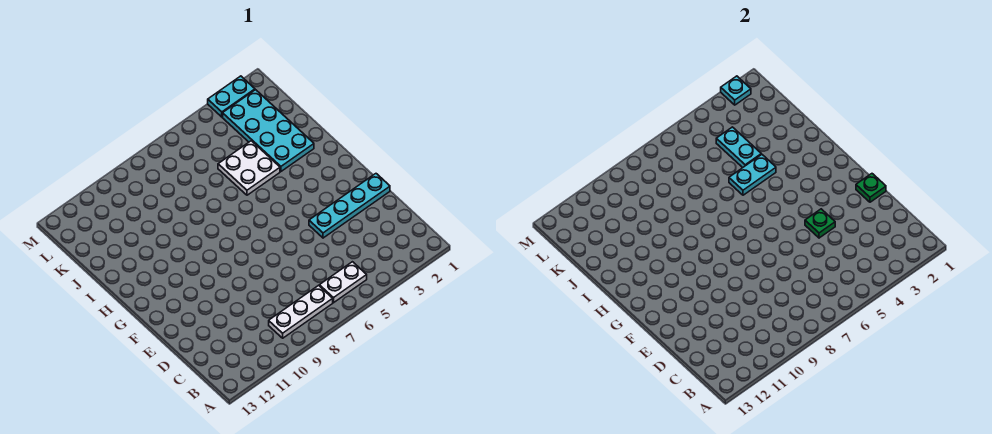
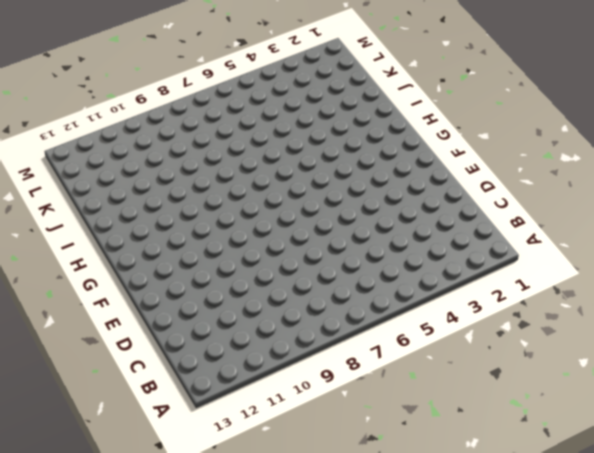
none -> white 1x2 plate [319,262,367,303]
none -> white 1x3 plate [269,286,333,338]

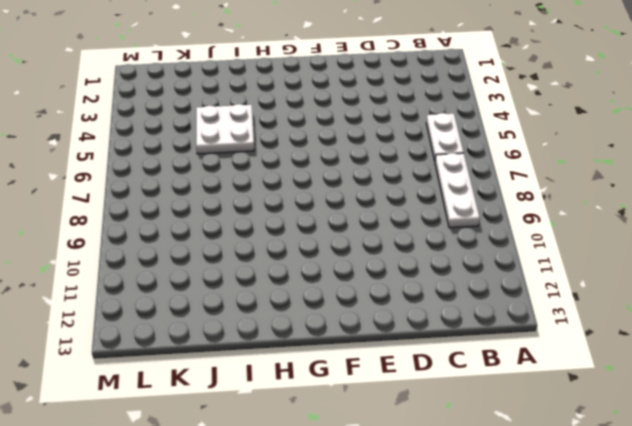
none -> cyan 1x4 plate [309,174,390,238]
none -> cyan 2x4 plate [223,90,314,171]

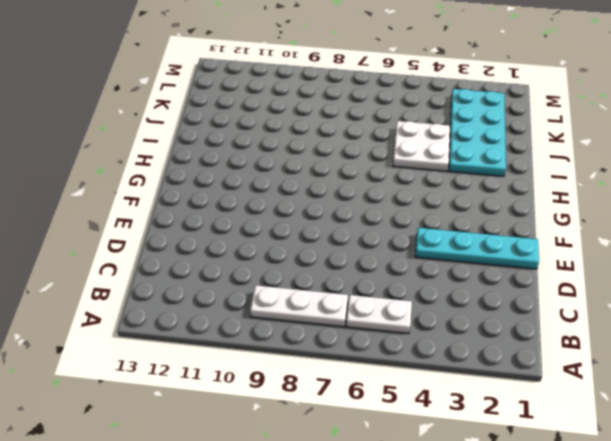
none -> cyan 1x2 plate [208,76,255,117]
none -> green 1x1 plate [856,174,886,202]

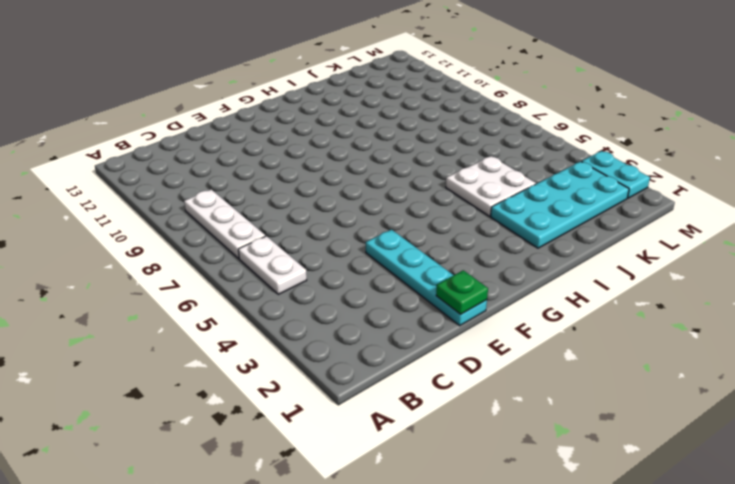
none -> green 1x1 plate [805,209,835,238]
none -> cyan 1x2 plate [729,154,776,195]

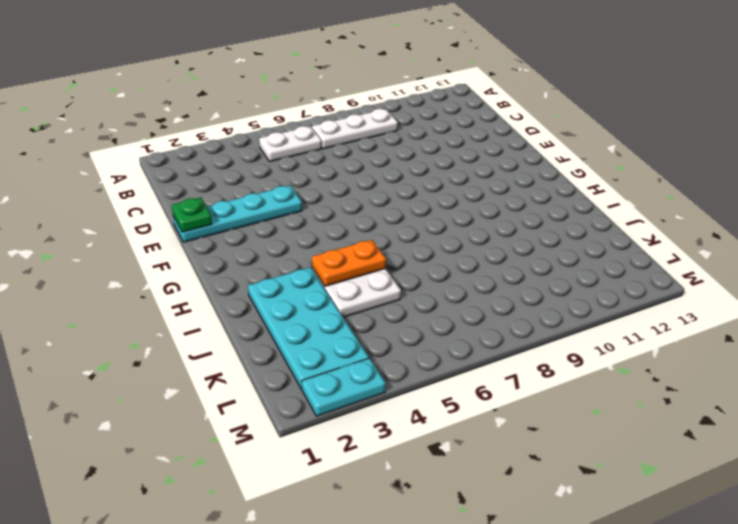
orange 1x2 plate [312,240,386,286] -> cyan 1x2 plate [729,154,776,195]
none -> green 1x1 plate [805,209,835,238]
none -> cyan 1x2 plate [716,127,761,168]

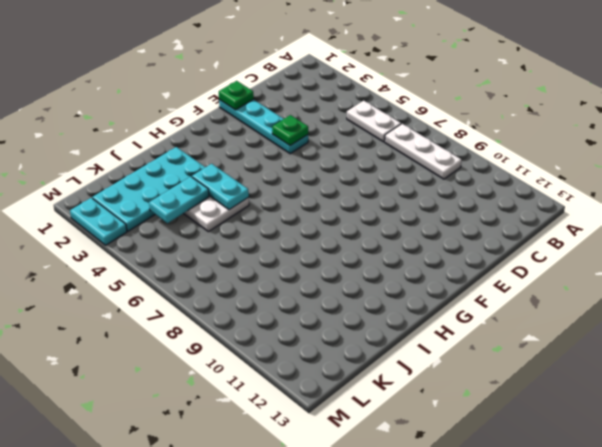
none -> cyan 1x1 plate [721,76,751,105]

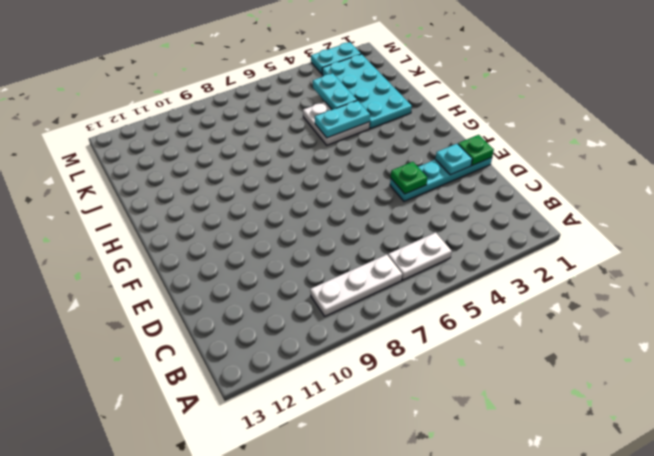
cyan 1x1 plate [435,144,472,175] -> cyan 1x1 plate moved to [721,76,751,105]

